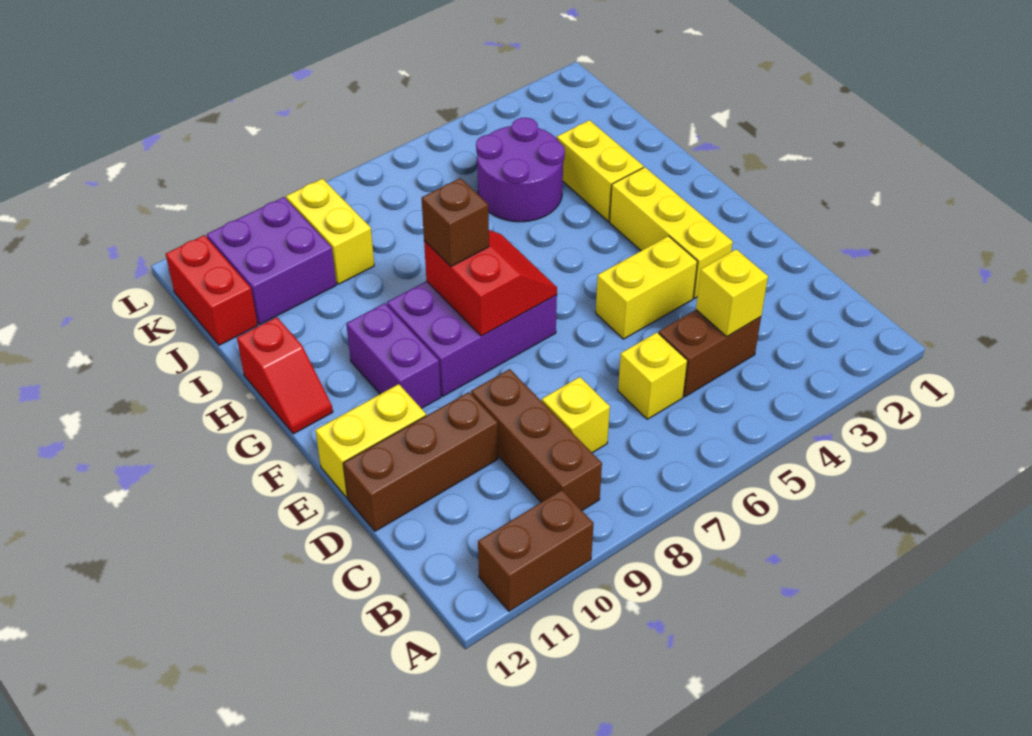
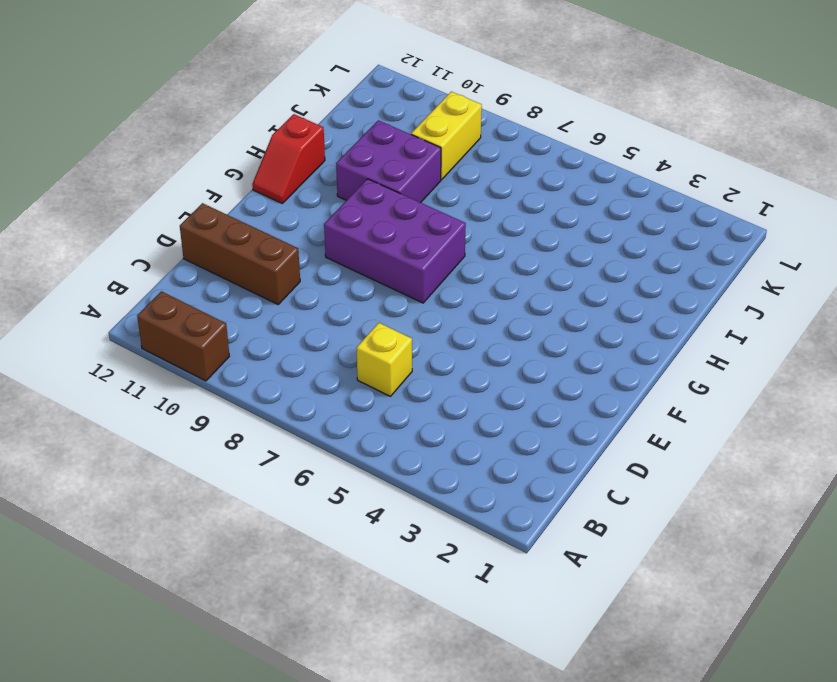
purple 2x2 brick [336,120,441,203] -> purple 2x2 brick moved to [207,197,336,324]
none -> brown 1x3 brick [471,369,602,510]
none -> brown 1x2 brick [659,310,761,397]
none -> yellow 1x1 brick [542,377,610,453]

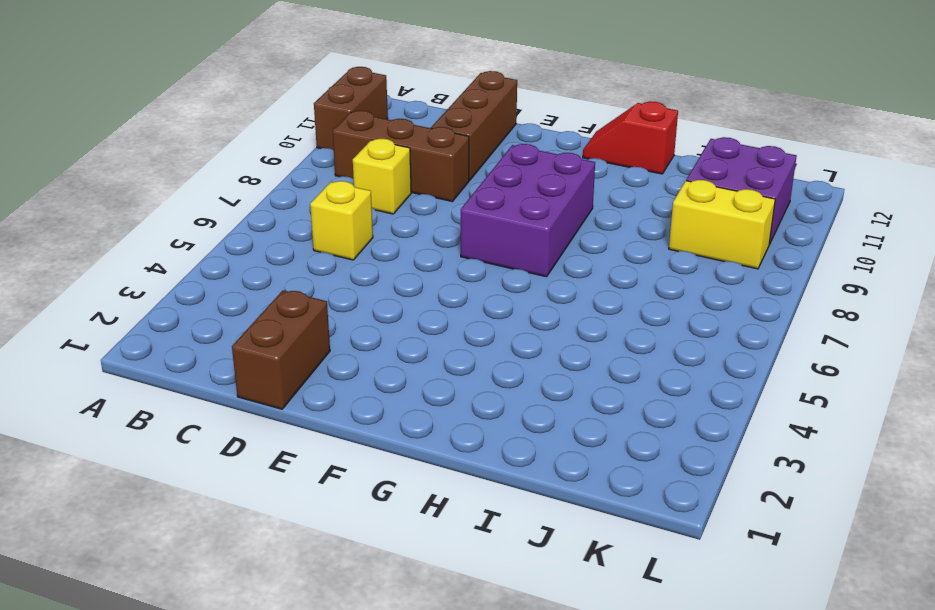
brown 1x2 brick [232,290,330,409] -> brown 1x2 brick moved to [659,310,761,397]
none -> yellow 1x3 brick [610,167,733,298]
none -> yellow 1x2 brick [596,236,697,339]
none -> yellow 1x2 brick [315,384,426,498]

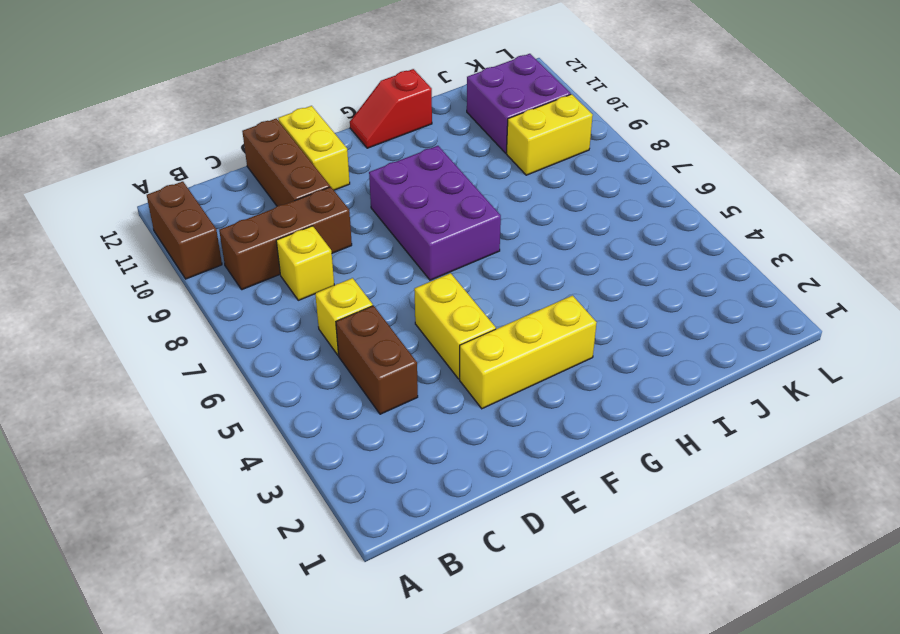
none -> purple 1x2 brick [346,303,441,408]
none -> yellow 1x2 brick [557,120,644,221]
none -> purple 2x2 round brick [476,118,565,222]

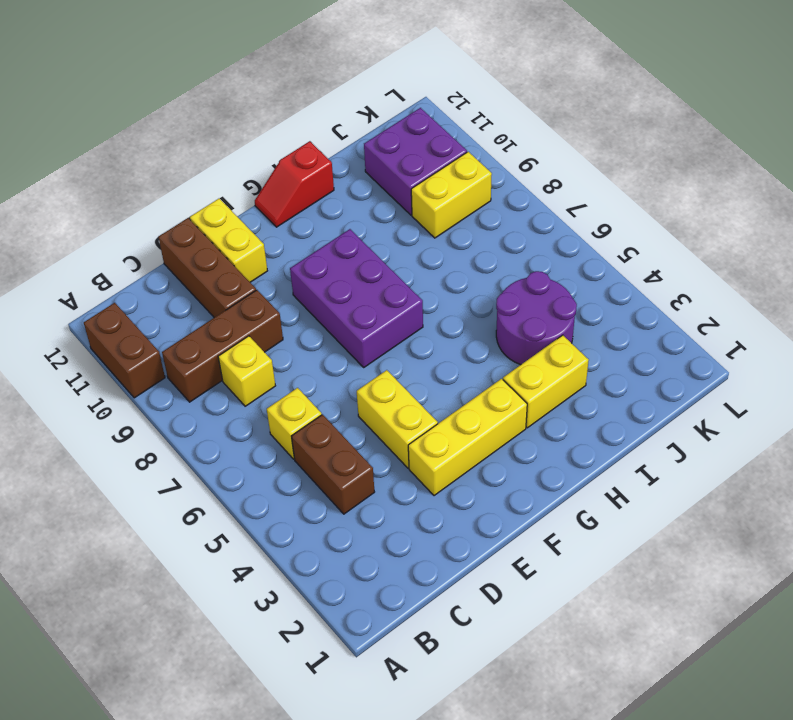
none -> purple 1x2 brick [346,303,441,408]
none -> red 1x2 brick [166,235,258,345]
none -> yellow 1x1 brick [696,249,768,336]

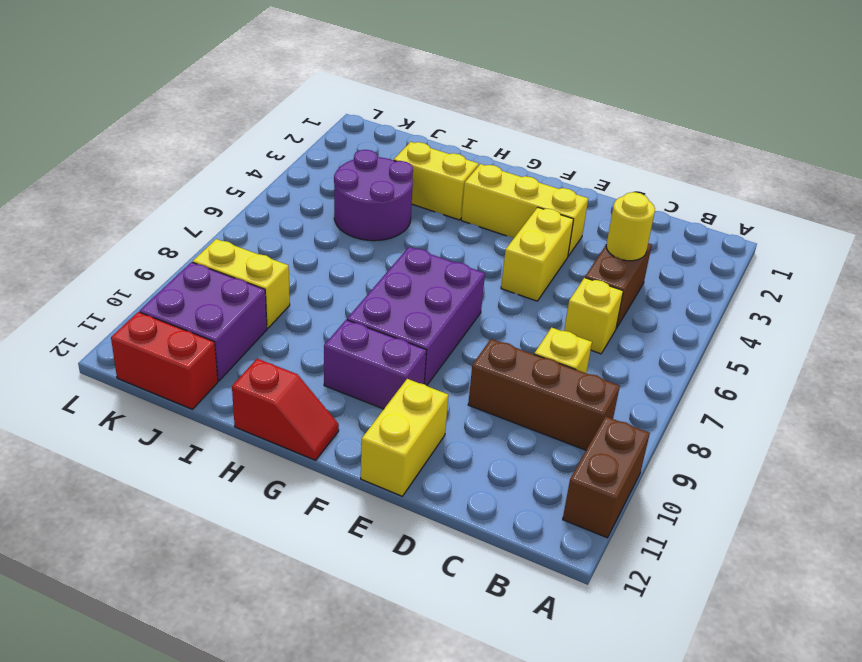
yellow 1x1 round brick [606,192,655,261] -> yellow 1x1 brick [696,249,768,336]
none -> brown 1x3 brick [343,392,498,531]
none -> red 2x2 slope [424,230,557,336]
none -> brown 1x1 brick [422,178,489,266]

